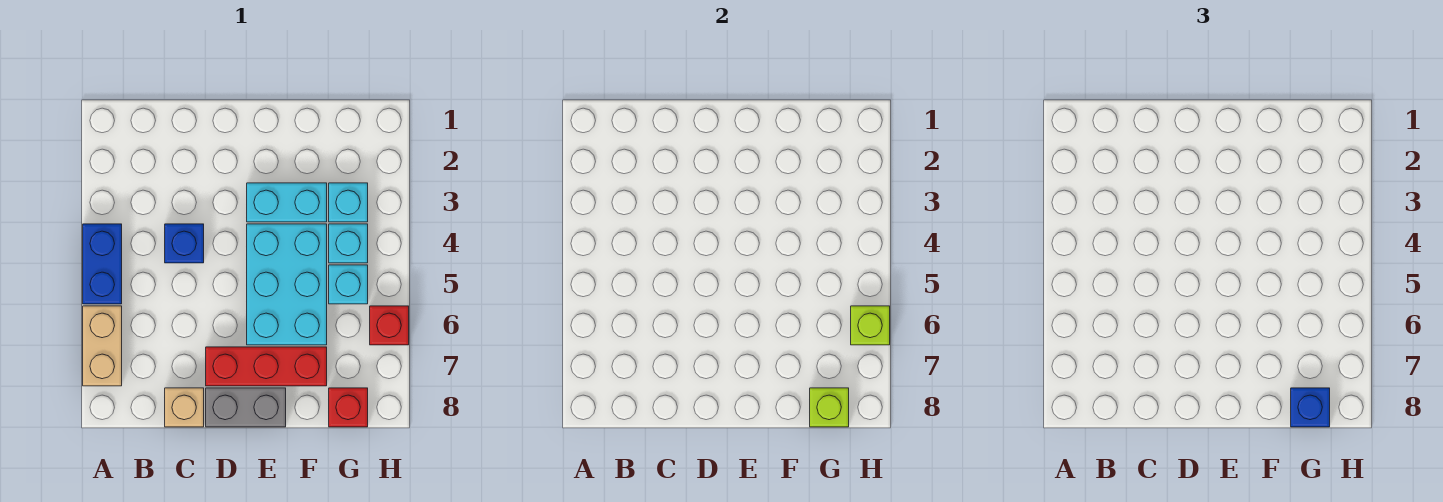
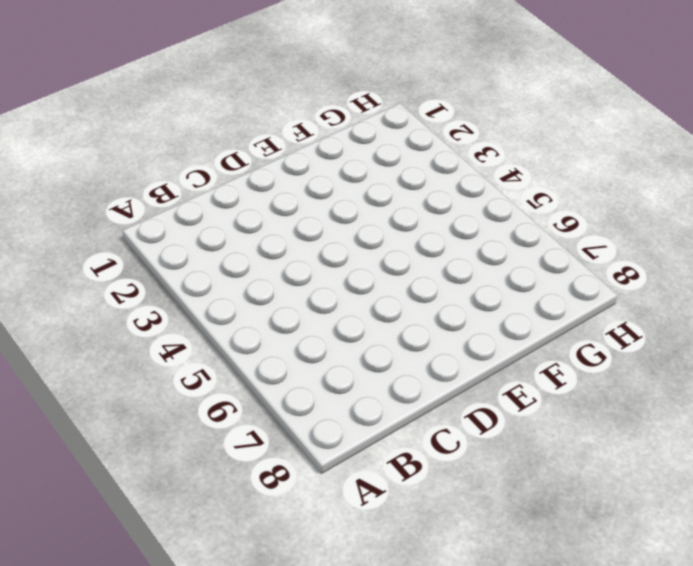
none -> blue 1x2 brick [83,224,122,304]
none -> tan 1x2 brick [83,306,122,386]
none -> blue 1x1 brick [165,224,204,263]

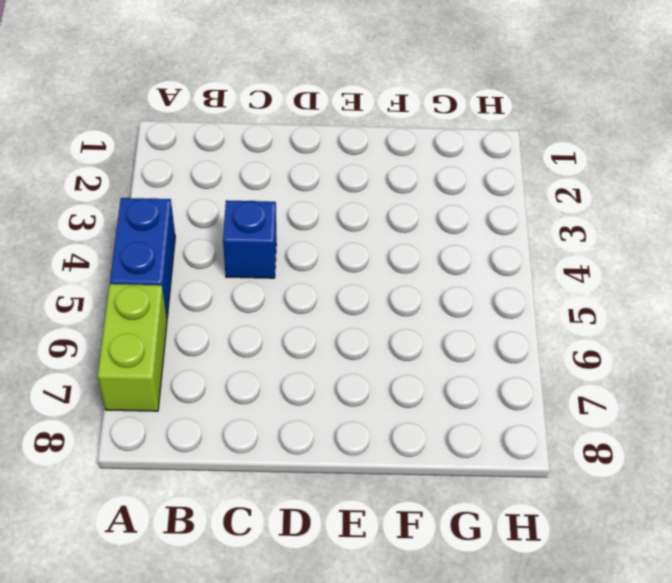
lime 1x2 brick [98,284,167,411] -> tan 1x2 brick [83,306,122,386]
none -> tan 1x1 brick [165,388,204,427]
none -> red 1x3 brick [206,347,327,386]
none -> grey 1x2 brick [206,388,286,427]

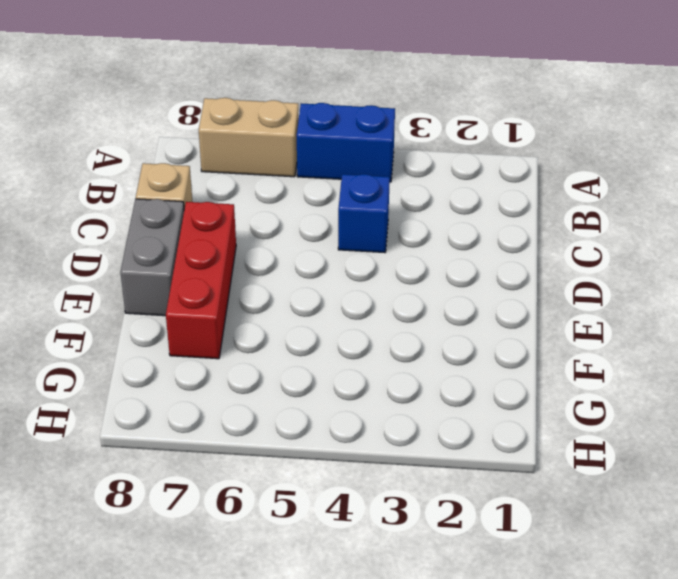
none -> cyan 1x2 brick [247,183,327,222]
none -> cyan 2x3 brick [247,224,327,345]
none -> cyan 1x1 brick [329,183,368,222]

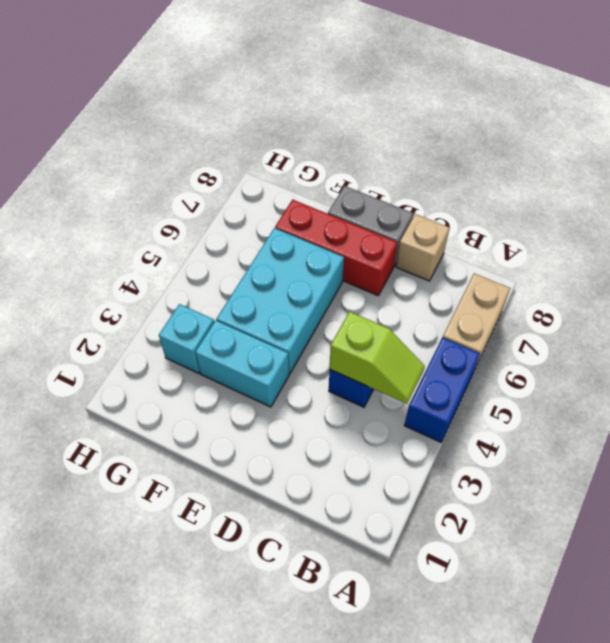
lime 1x2 slope [330,312,425,404] -> none
none -> cyan 1x1 brick [329,224,368,263]
none -> cyan 1x1 brick [329,265,368,304]
none -> red 1x1 brick [329,388,368,427]

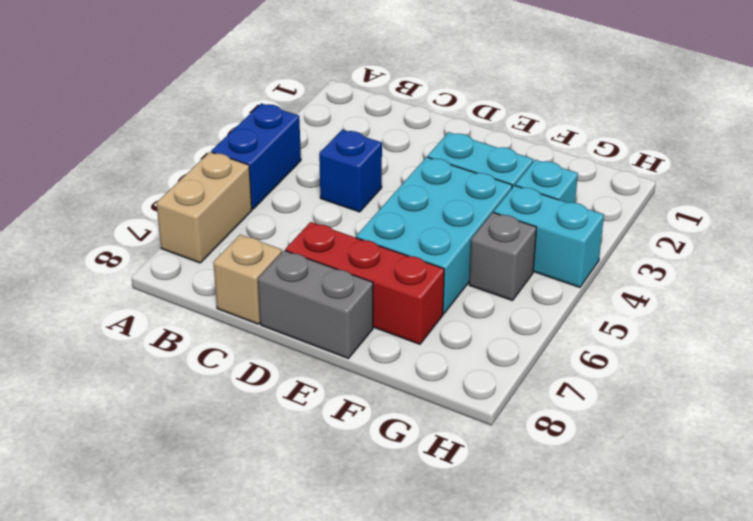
cyan 1x2 brick [494,186,604,287] -> cyan 1x1 brick [329,224,368,263]
grey 1x1 brick [469,212,537,301] -> cyan 1x1 brick [329,265,368,304]
none -> red 1x1 brick [329,388,368,427]
none -> red 1x1 brick [370,306,409,345]
none -> lime 1x1 brick [810,388,849,427]

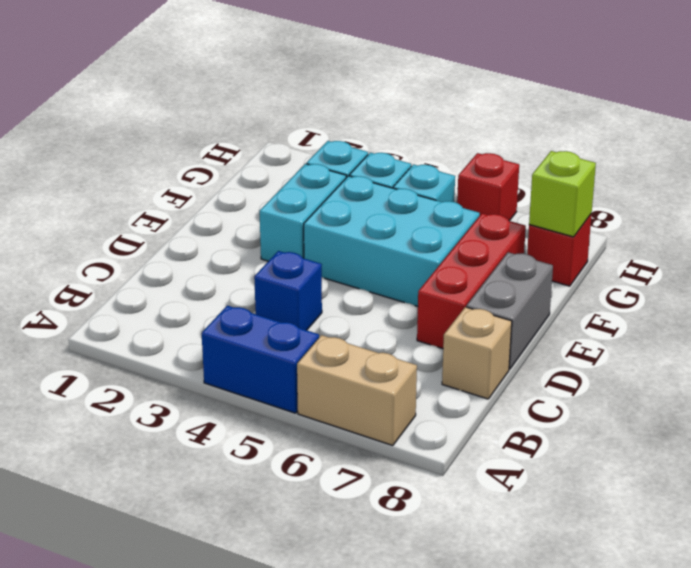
none -> lime 1x1 brick [851,306,890,345]
none -> blue 1x1 brick [1291,388,1330,427]

